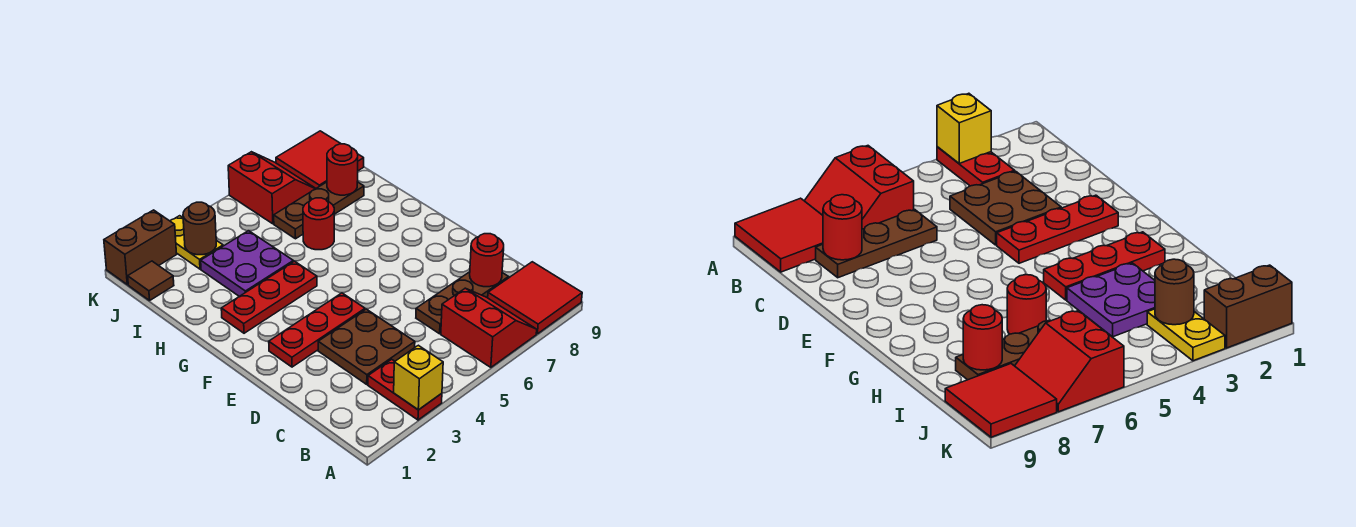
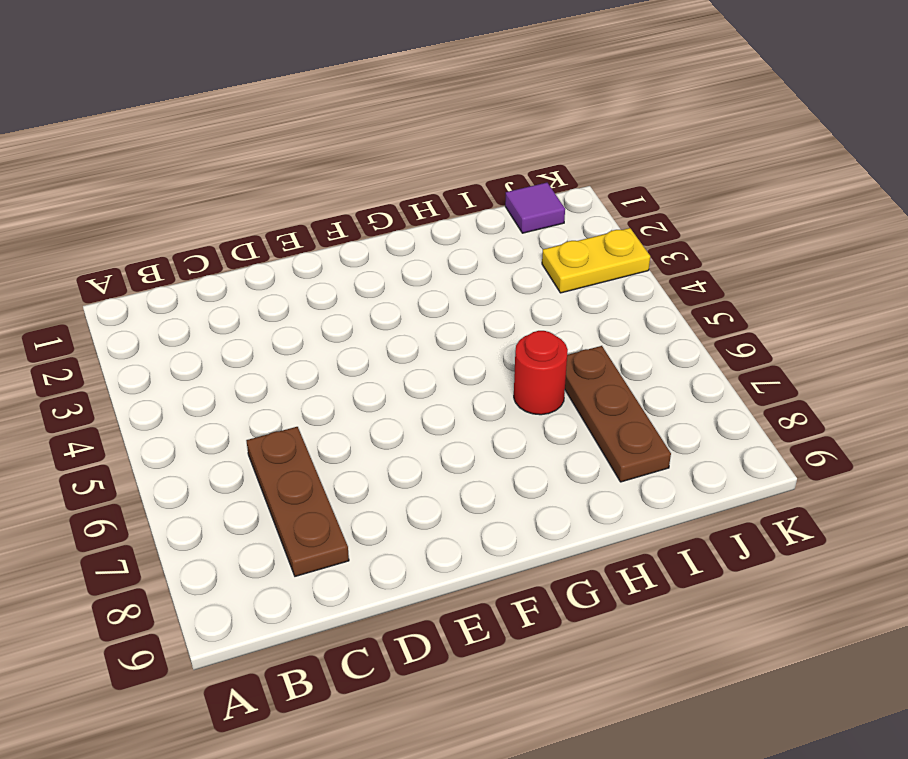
purple 1x1 tile [505,183,565,233] -> brown 1x1 tile [128,261,174,300]
none -> red 1x2 plate [368,359,442,420]
none -> red 2x2 slope [441,288,537,367]
none -> red 2x2 tile [488,262,582,334]

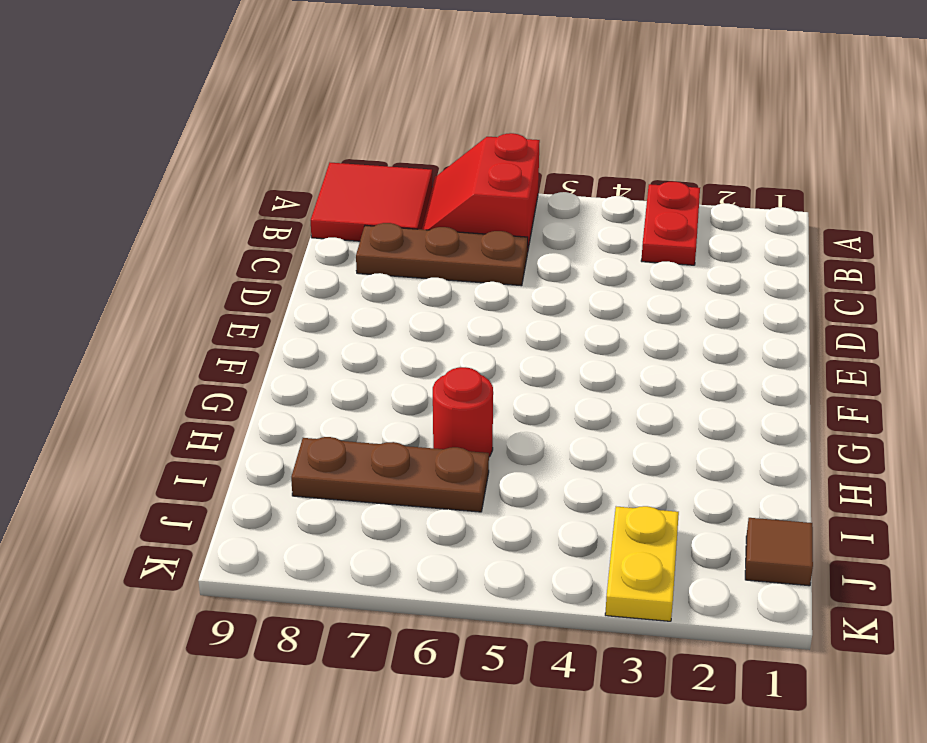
none -> brown 2x2 plate [318,309,415,384]
none -> red 1x3 plate [269,293,365,367]
none -> red 1x3 plate [221,261,317,333]

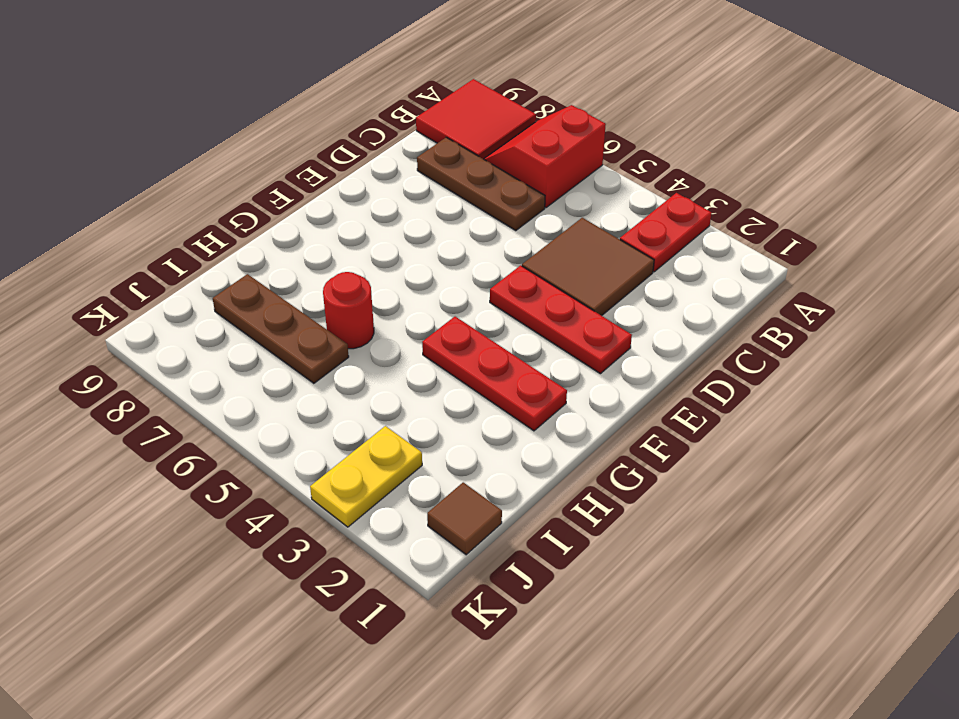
brown 2x2 tile [522,218,654,316] -> brown 2x2 plate [318,309,415,384]
none -> purple 2x2 plate [201,231,293,296]
none -> red 2x2 slope [228,152,316,224]
none -> red 2x2 tile [276,131,364,188]

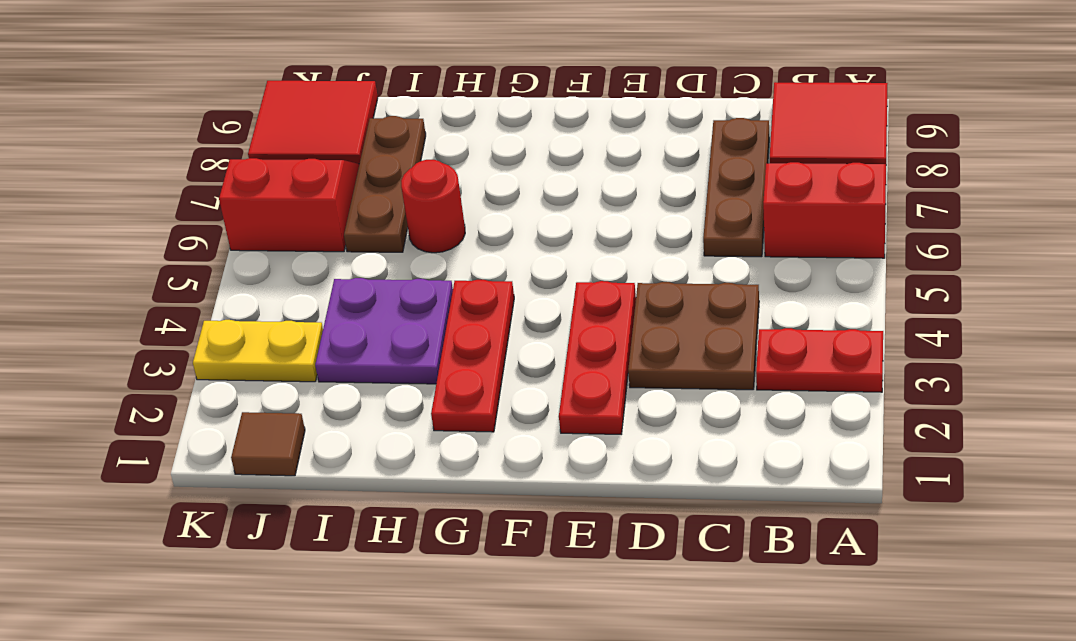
none -> brown 1x2 brick [104,210,177,285]
none -> yellow 1x1 brick [394,345,443,410]
none -> red 1x1 round brick [470,234,504,287]

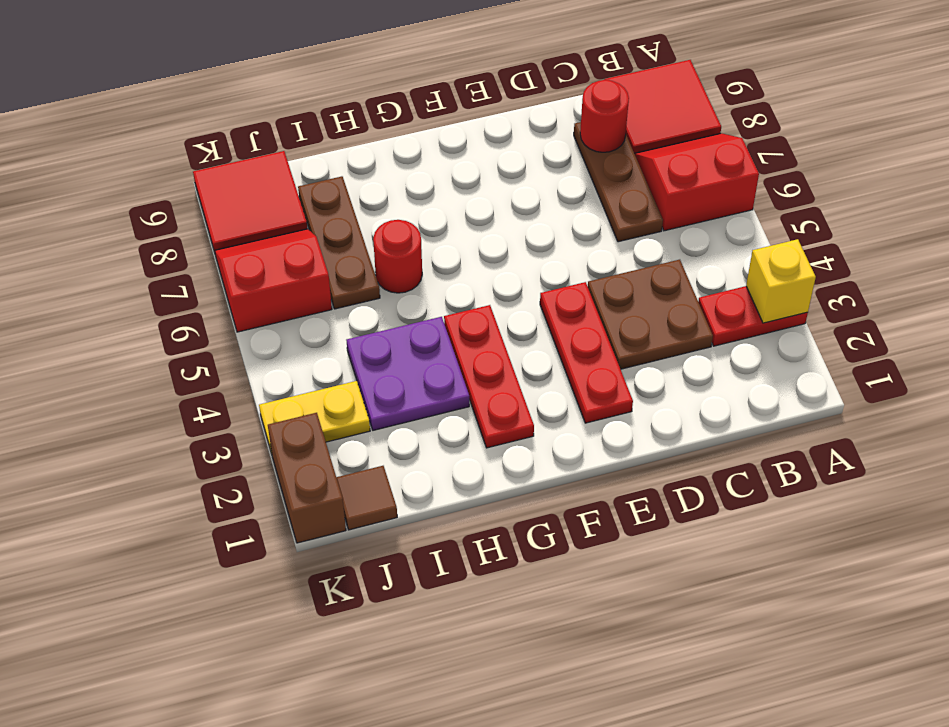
none -> red 1x1 round brick [327,144,358,195]
none -> brown 1x1 round brick [183,202,216,255]

